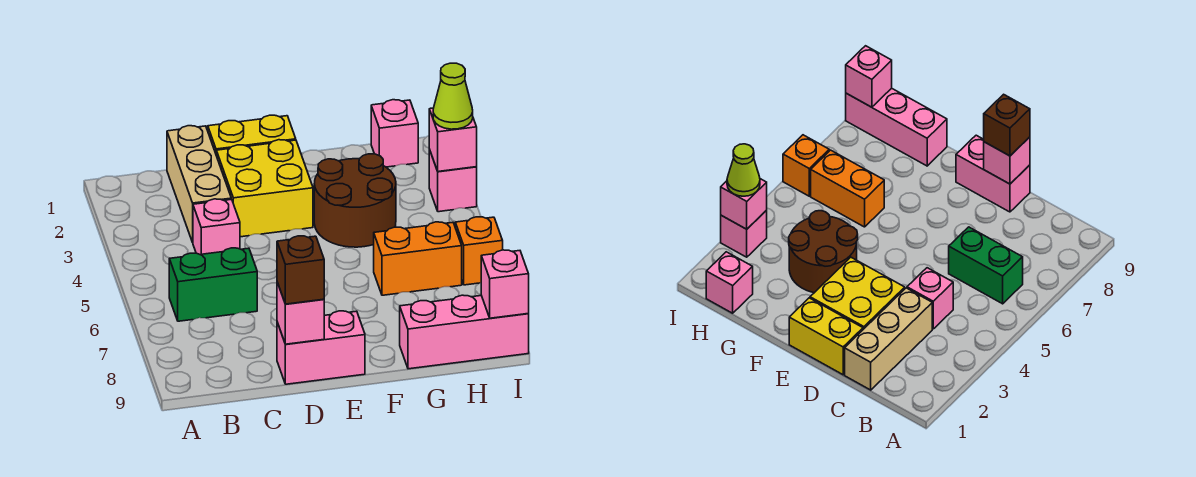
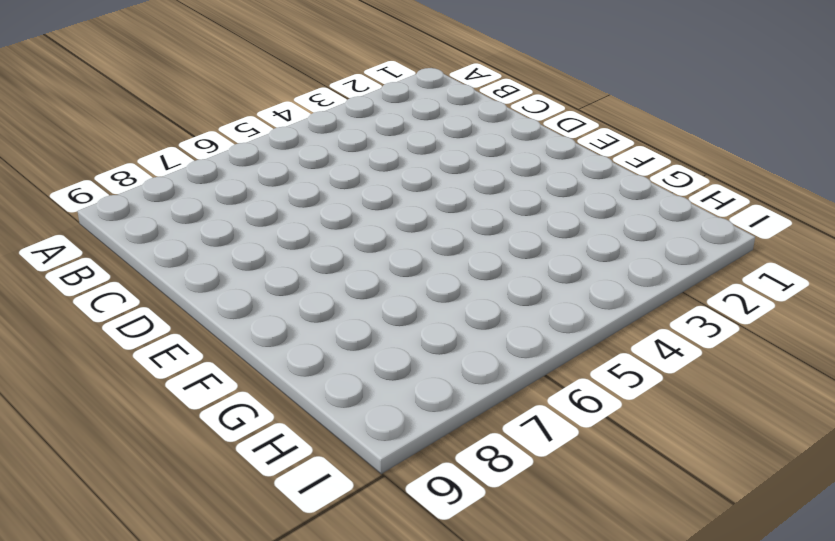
none -> green 1x2 brick [169,248,257,321]
none -> tan 1x3 brick [167,126,231,242]
none -> pink 1x1 brick [193,199,240,255]

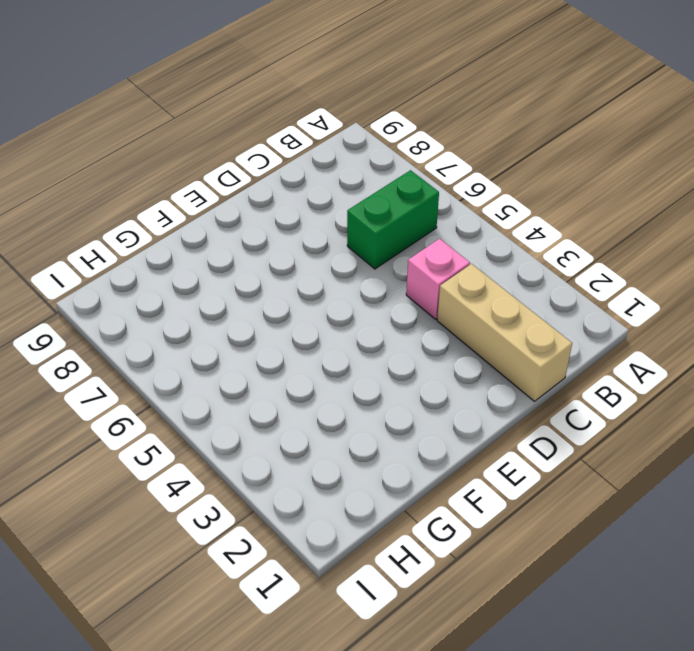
none -> yellow 1x2 brick [208,115,296,153]
none -> yellow 2x2 brick [216,140,313,237]
none -> pink 1x2 brick [277,311,365,384]

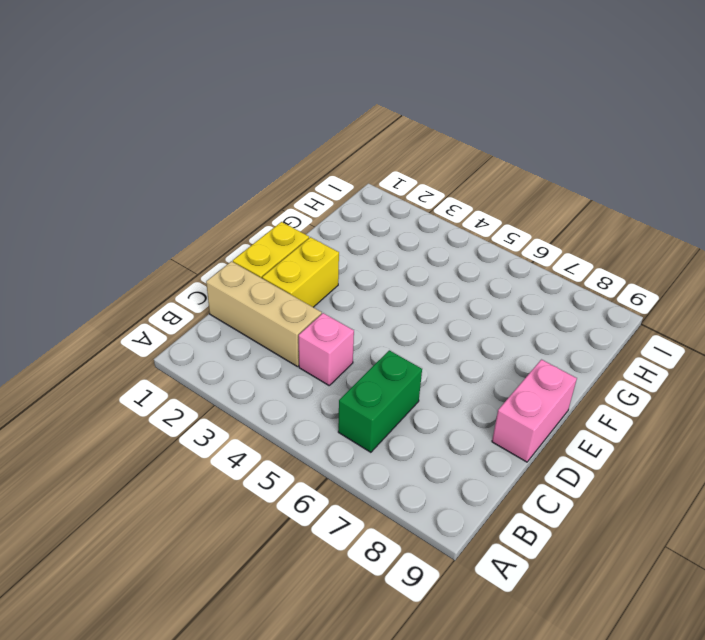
yellow 1x2 brick [262,237,339,307] -> yellow 2x2 brick [216,140,313,237]
none -> brown 2x2 round brick [314,154,396,247]
none -> orange 1x2 brick [374,222,462,295]
none -> pink 1x3 brick [400,295,529,369]

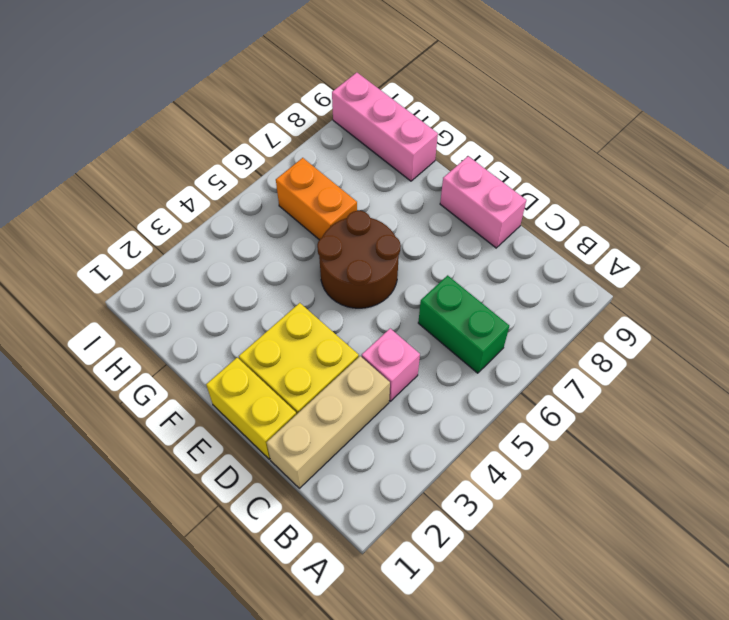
brown 2x2 round brick [317,211,401,308] -> brown 2x2 round brick moved to [314,154,396,247]
none -> pink 1x1 brick [371,100,418,167]
none -> pink 1x1 brick [429,149,477,212]
none -> orange 1x1 brick [455,217,503,285]

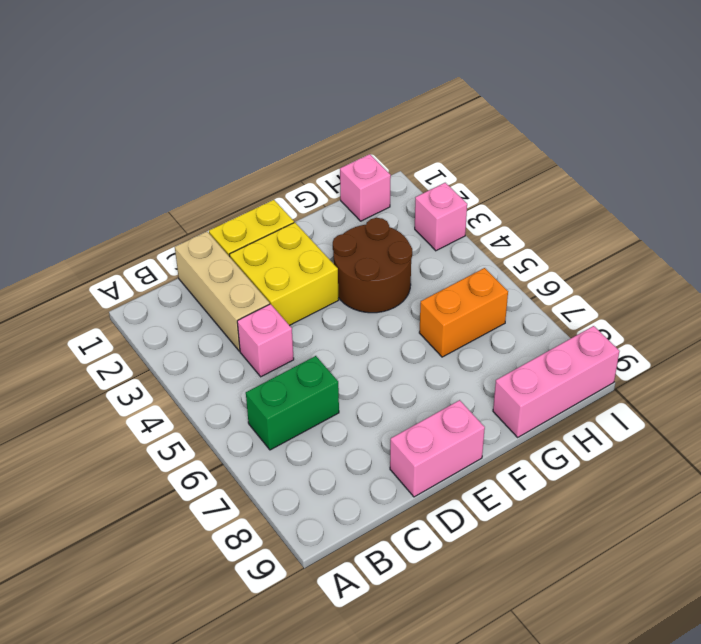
none -> orange 1x1 brick [455,217,503,285]
none -> pink 1x1 brick [277,282,324,344]
none -> pink 1x1 brick [429,108,477,172]

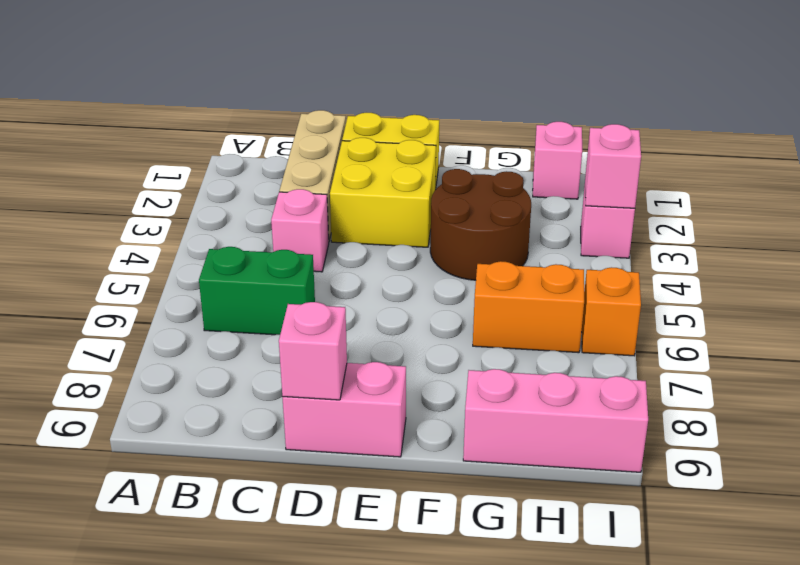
none -> pink 1x1 brick [481,250,529,318]
none -> brown 1x1 brick [277,236,324,304]
none -> lime 1x1 cone [433,63,473,129]

